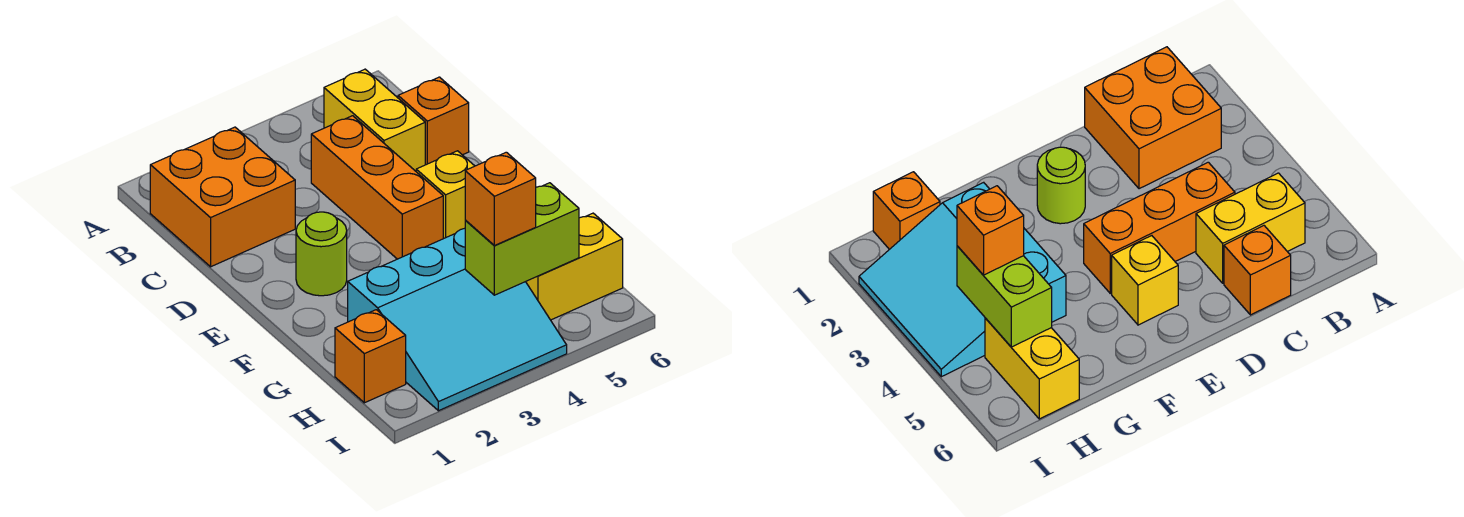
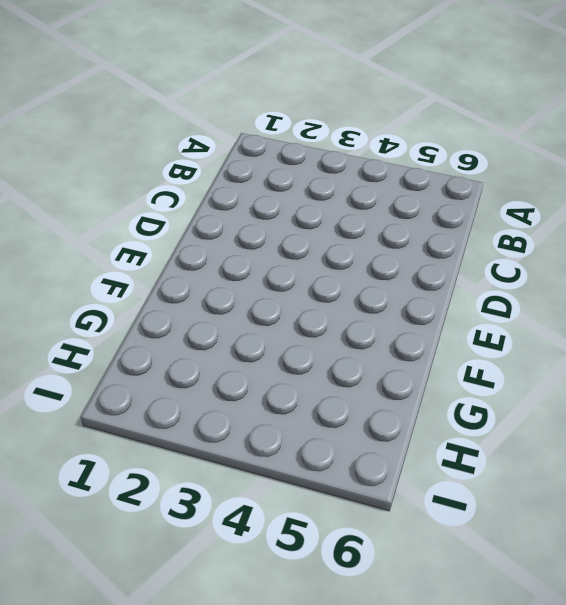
none -> orange 2x2 brick [150,127,295,267]
none -> yellow 1x2 brick [324,69,425,171]

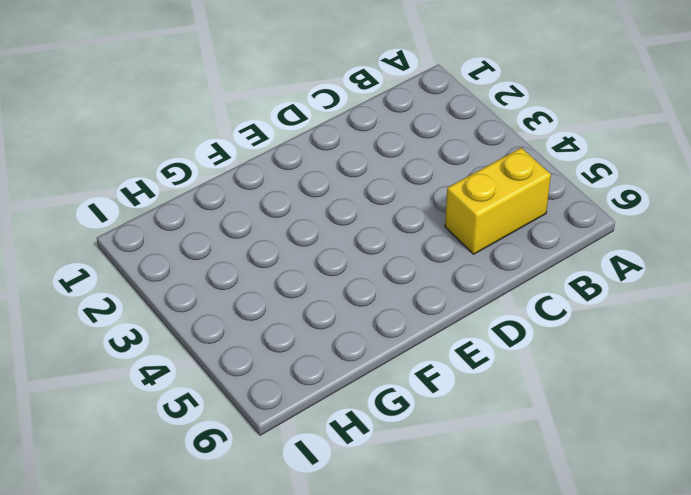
none -> orange 2x2 brick [150,127,295,267]
none -> orange 1x3 brick [311,116,443,259]

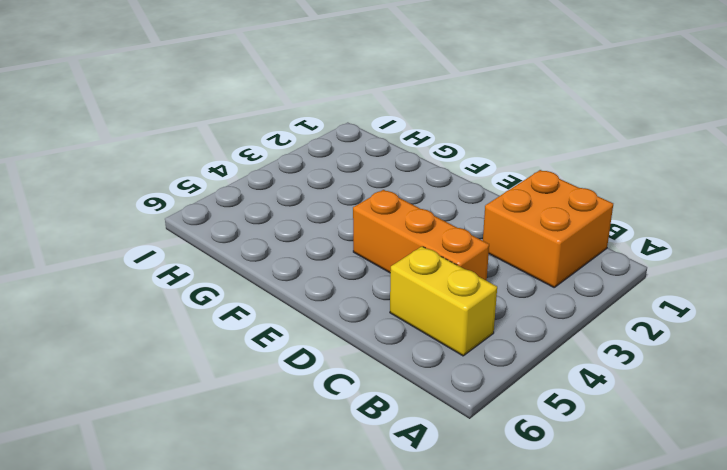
none -> orange 1x1 brick [398,77,469,165]
none -> lime 1x1 round brick [296,212,347,296]

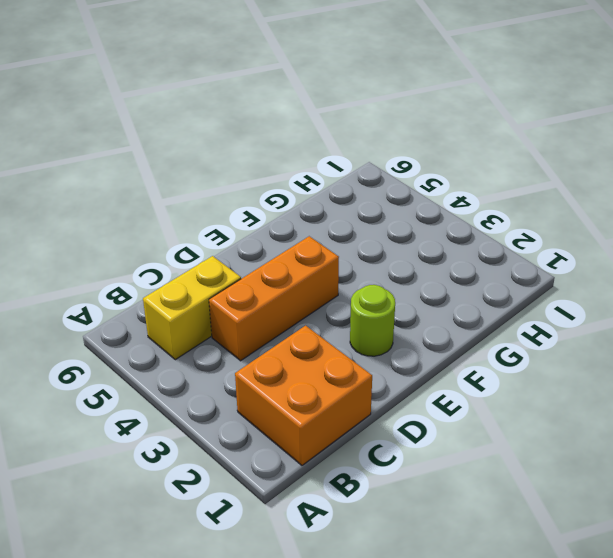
none -> orange 1x1 brick [398,77,469,165]
none -> yellow 1x1 brick [416,151,474,239]

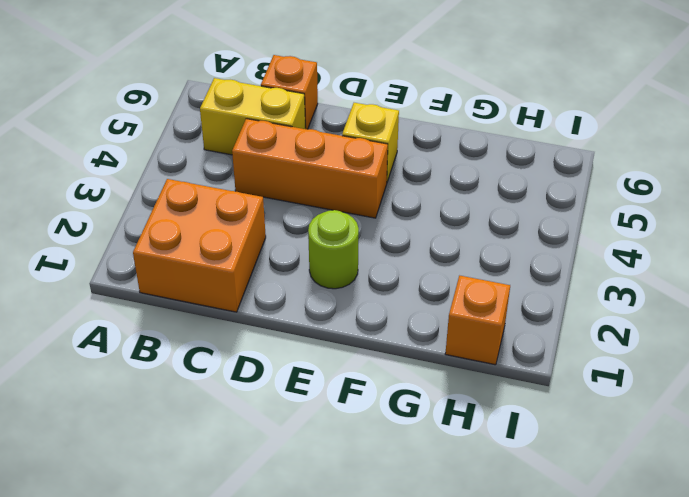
none -> cyan 3x3 slope [348,228,567,411]
none -> yellow 1x2 brick [526,213,623,320]

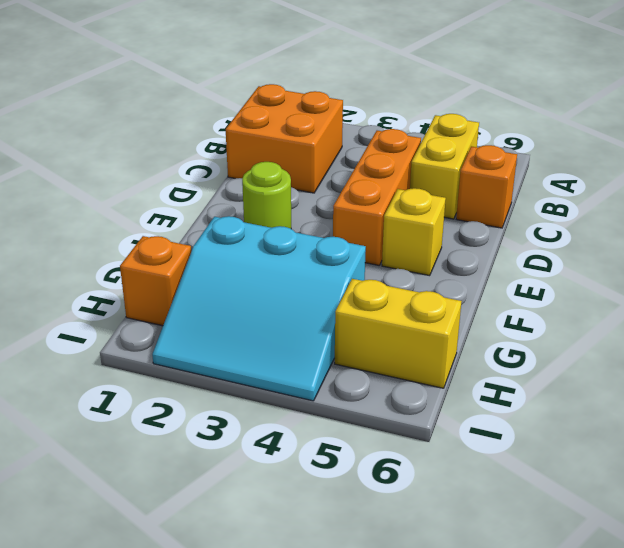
none -> lime 1x2 brick [465,183,579,295]
none -> orange 1x1 brick [465,152,536,246]

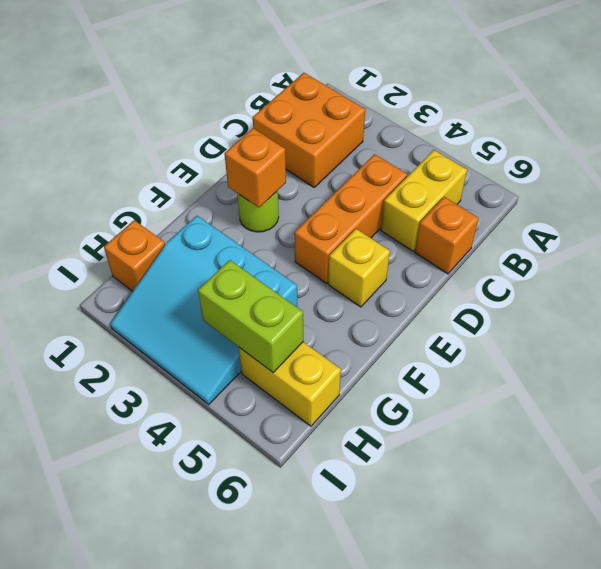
orange 1x1 brick [224,128,286,207] -> orange 1x1 brick moved to [465,152,536,246]

